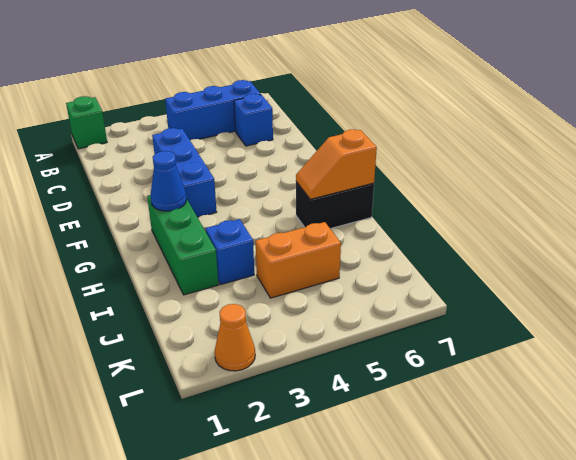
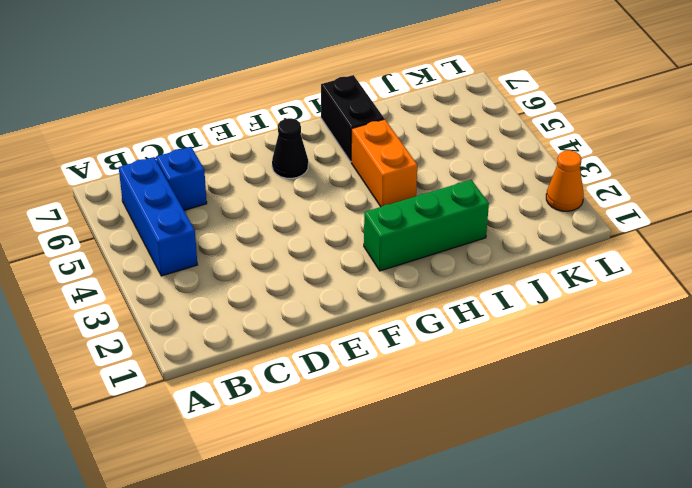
black 1x1 cone [272,118,308,178] -> none
orange 1x2 brick [351,119,417,207] -> orange 1x2 brick moved to [256,222,341,298]
none -> green 1x1 brick [66,96,107,149]
none -> blue 1x3 brick [152,128,217,217]

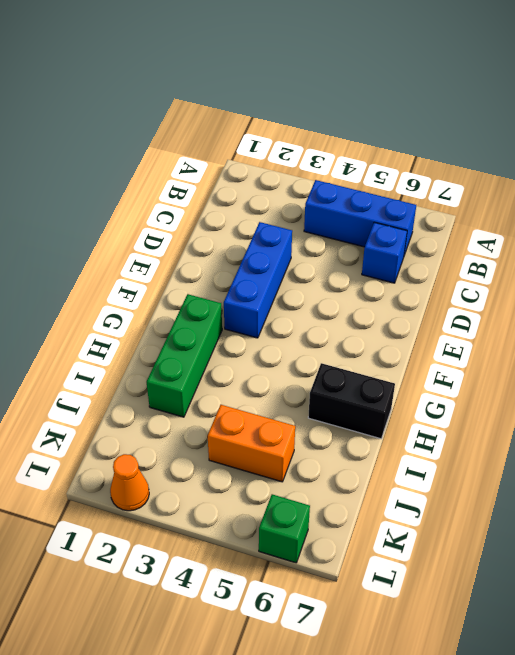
green 1x1 brick [259,494,310,563] -> green 1x1 brick moved to [66,96,107,149]
none -> blue 1x1 brick [206,219,254,285]
none -> blue 1x1 cone [150,151,187,211]

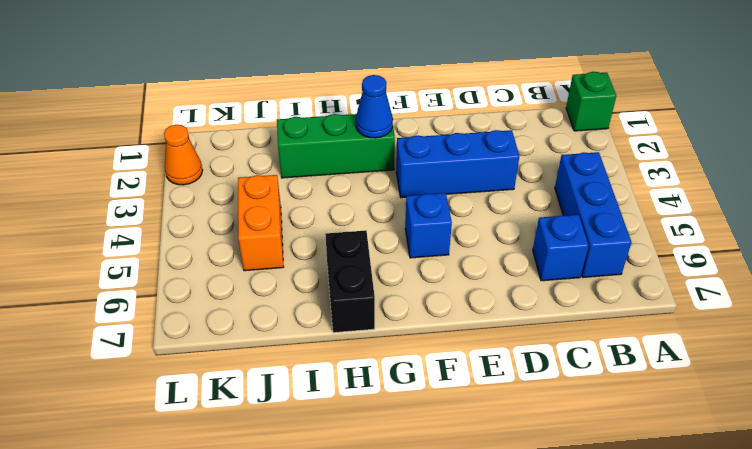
blue 1x1 brick [405,193,452,258] -> blue 1x1 brick moved to [206,219,254,285]
none -> orange 1x2 slope [296,129,377,200]

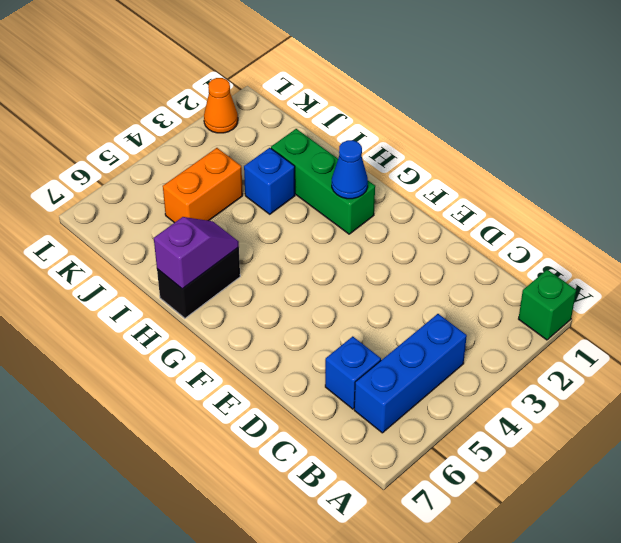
purple 1x2 slope [154,217,239,289] -> orange 1x2 slope [296,129,377,200]
none -> blue 1x3 brick [152,128,217,217]

